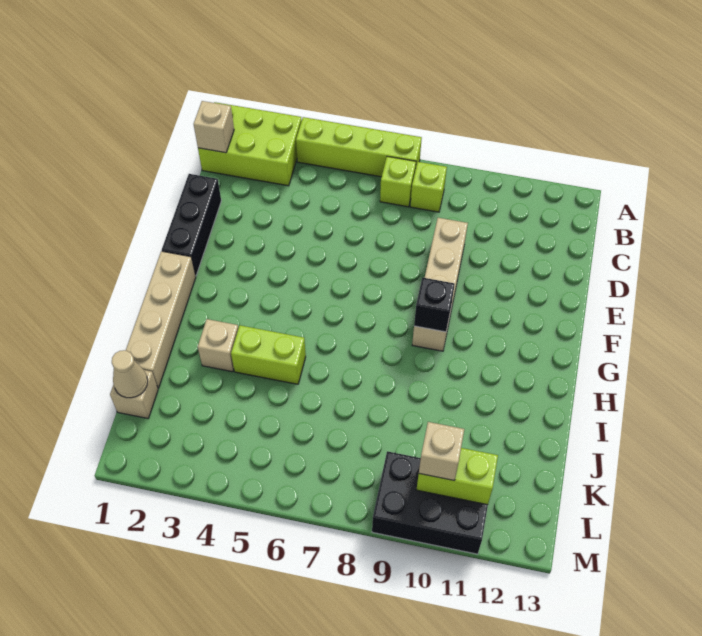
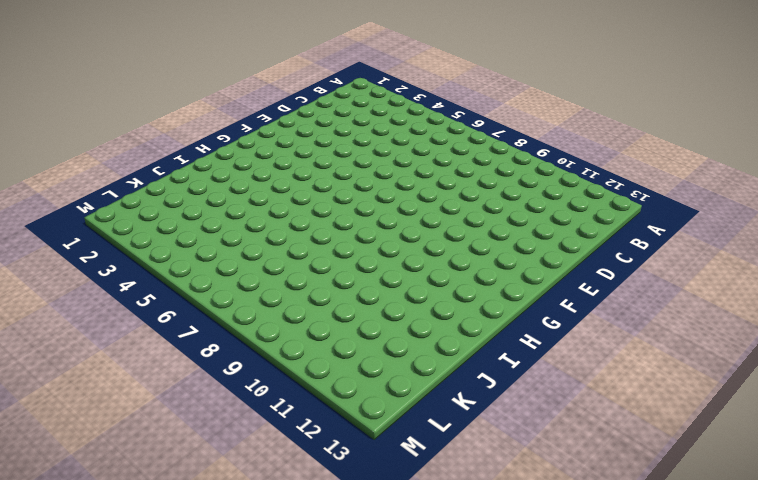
none -> lime 2x3 brick [198,102,302,186]
none -> lime 1x4 brick [296,117,422,177]
none -> lime 1x1 brick [380,156,416,207]

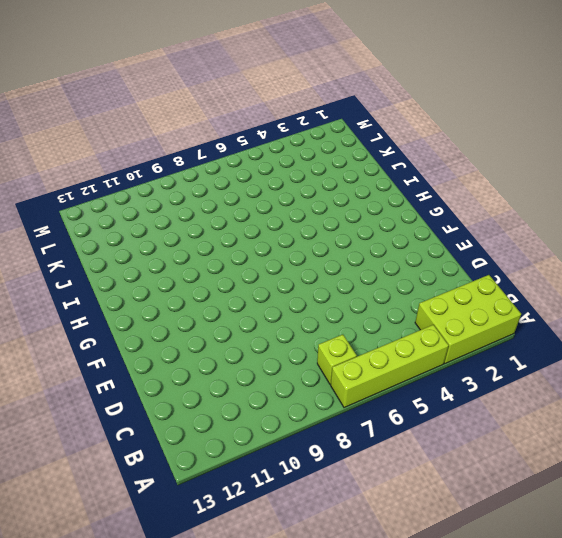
none -> lime 1x1 brick [410,162,447,212]
none -> black 1x3 brick [162,174,221,276]
none -> tan 1x4 brick [412,218,468,351]

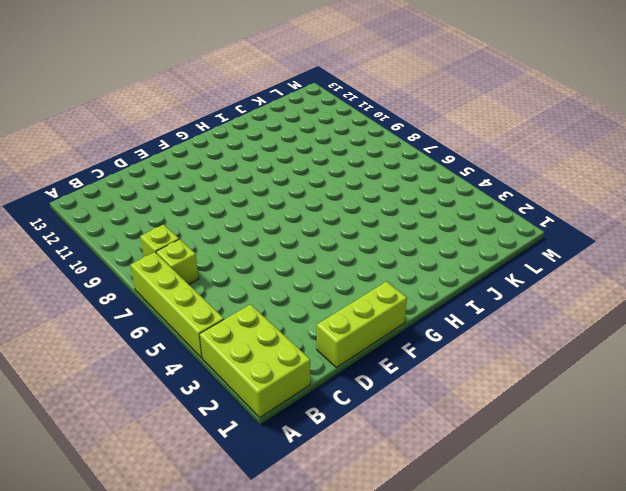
lime 1x3 brick [317,282,407,367] -> black 1x3 brick [162,174,221,276]
none -> tan 1x4 brick [412,218,468,351]
none -> tan 1x4 brick [126,251,196,388]
none -> tan 1x1 brick [198,319,238,372]

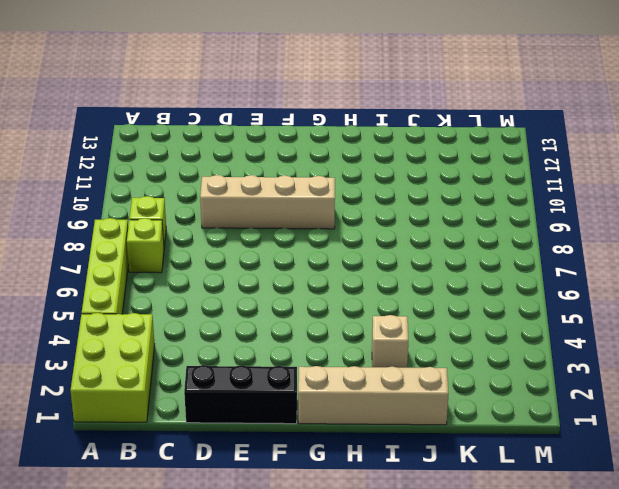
none -> lime 1x2 brick [231,325,306,384]
none -> tan 1x1 brick [110,370,158,418]
none -> black 2x3 brick [372,451,488,554]

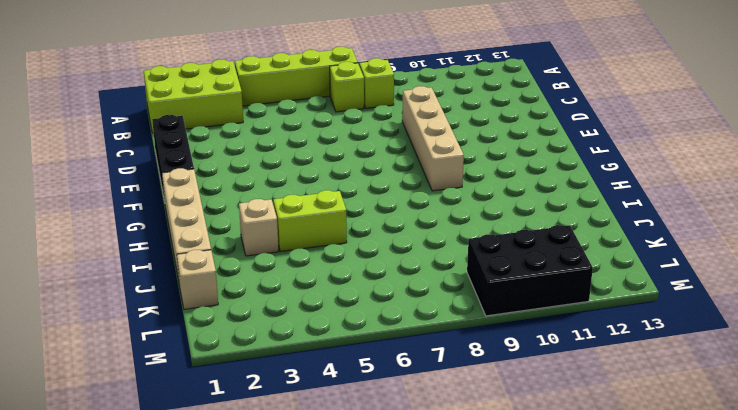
none -> tan 1x1 brick [194,101,234,153]
none -> black 1x1 brick [414,277,455,332]
none -> tan 1x1 cone [112,350,148,398]

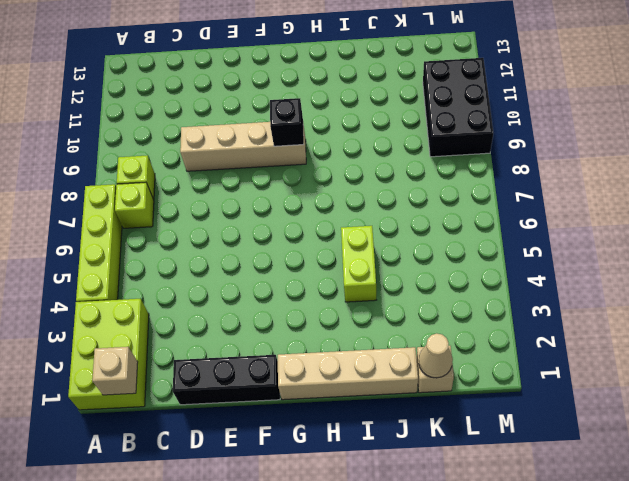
none -> tan 1x1 brick [198,319,238,372]
none -> lime 1x2 brick [416,448,498,505]
none -> tan 1x1 brick [419,422,464,481]

